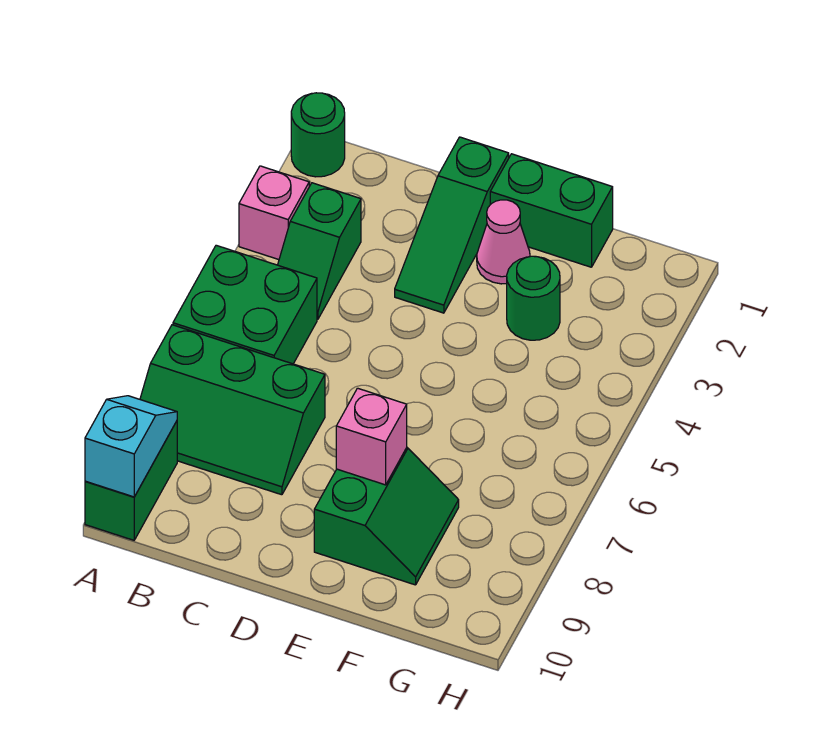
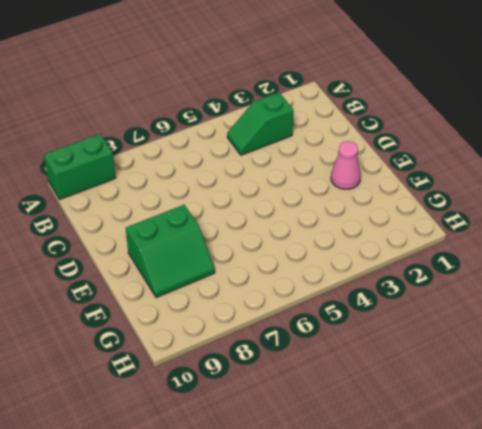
none -> green 1x1 round brick [291,93,345,177]
none -> pink 1x1 brick [239,166,309,260]
none -> green 2x2 brick [173,245,317,364]

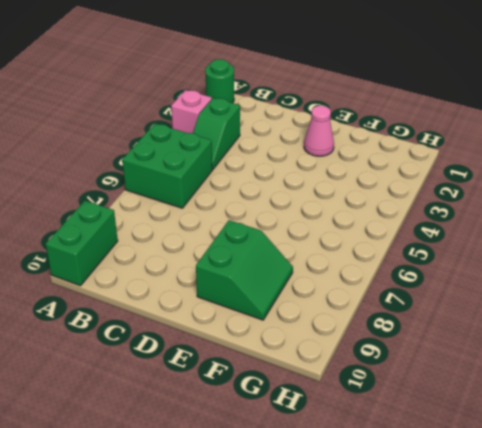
none -> green 2x3 slope [140,325,325,495]
none -> green 1x3 slope [395,137,509,313]
none -> green 1x2 brick [490,154,613,267]

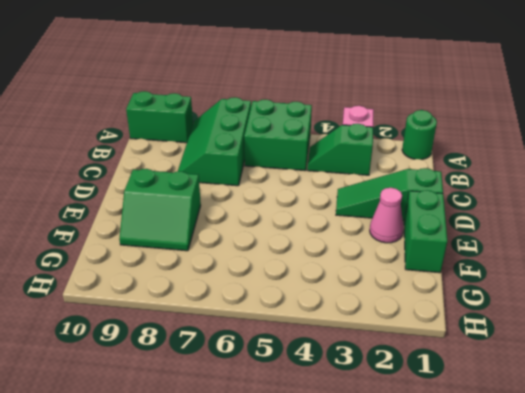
none -> green 1x1 round brick [507,256,560,340]
none -> cyan 1x2 slope [85,396,177,497]
none -> pink 1x1 brick [336,388,407,485]

